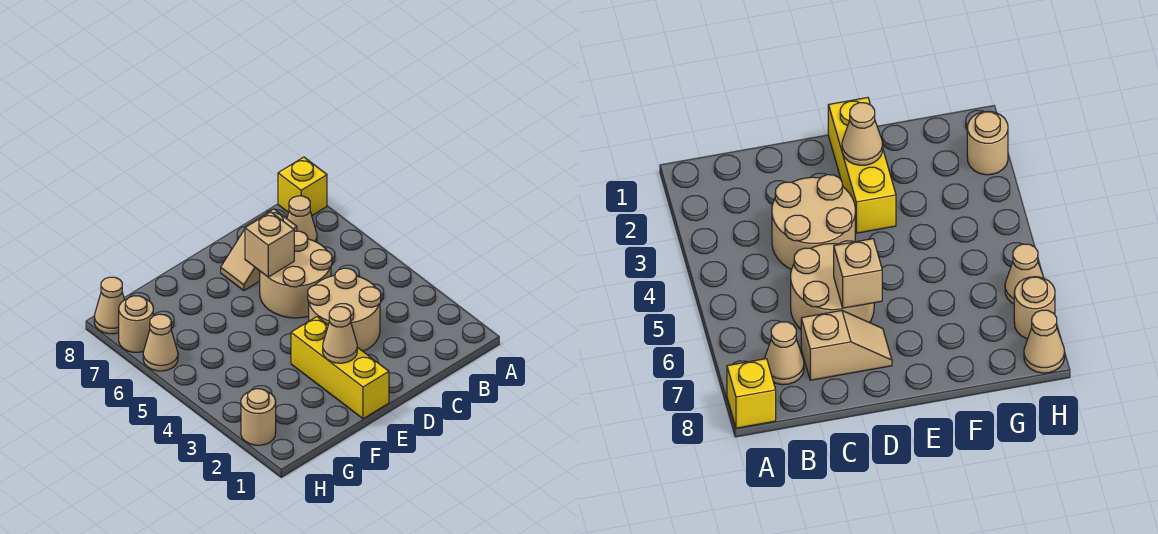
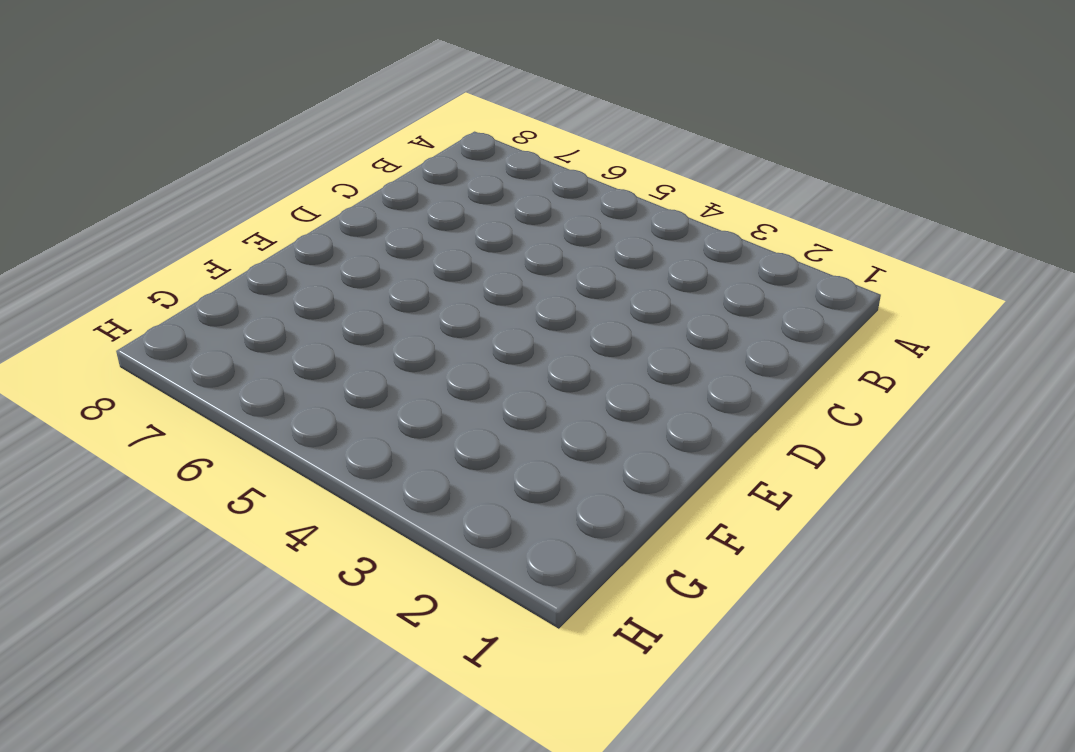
none -> yellow 1x1 brick [278,157,327,215]
none -> tan 1x1 cone [287,196,317,242]
none -> tan 2x2 round brick [308,268,381,351]

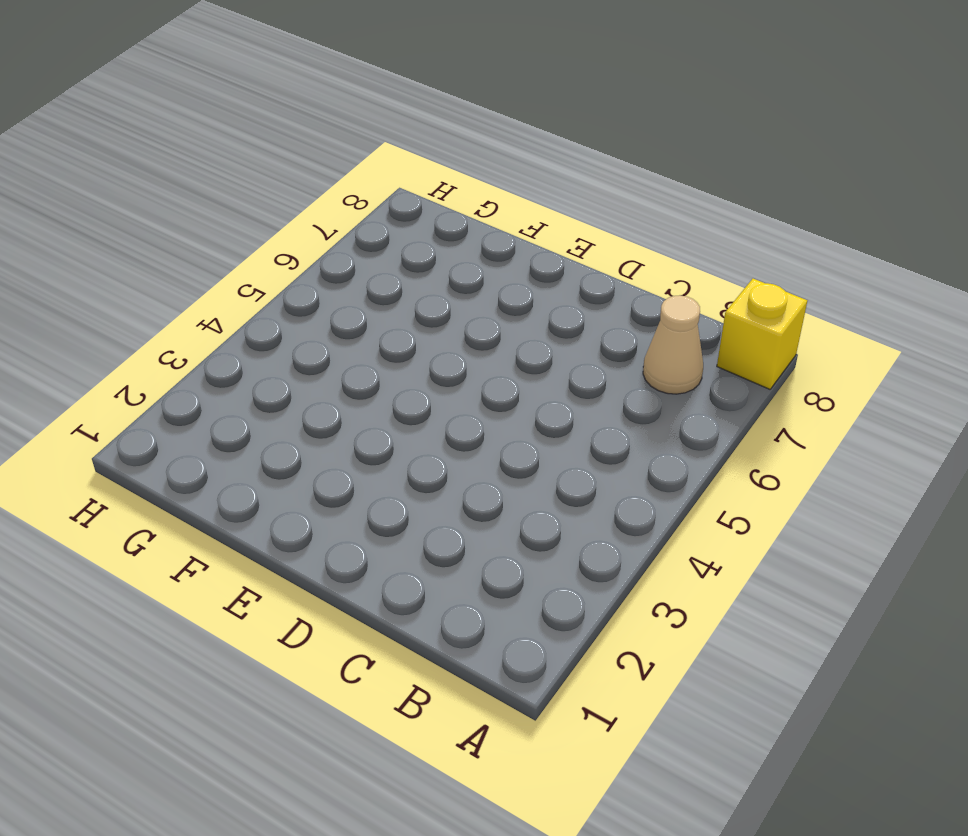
none -> tan 2x2 round brick [308,268,381,351]
none -> tan 2x2 round brick [260,231,332,318]
none -> tan 1x2 slope [221,209,297,291]

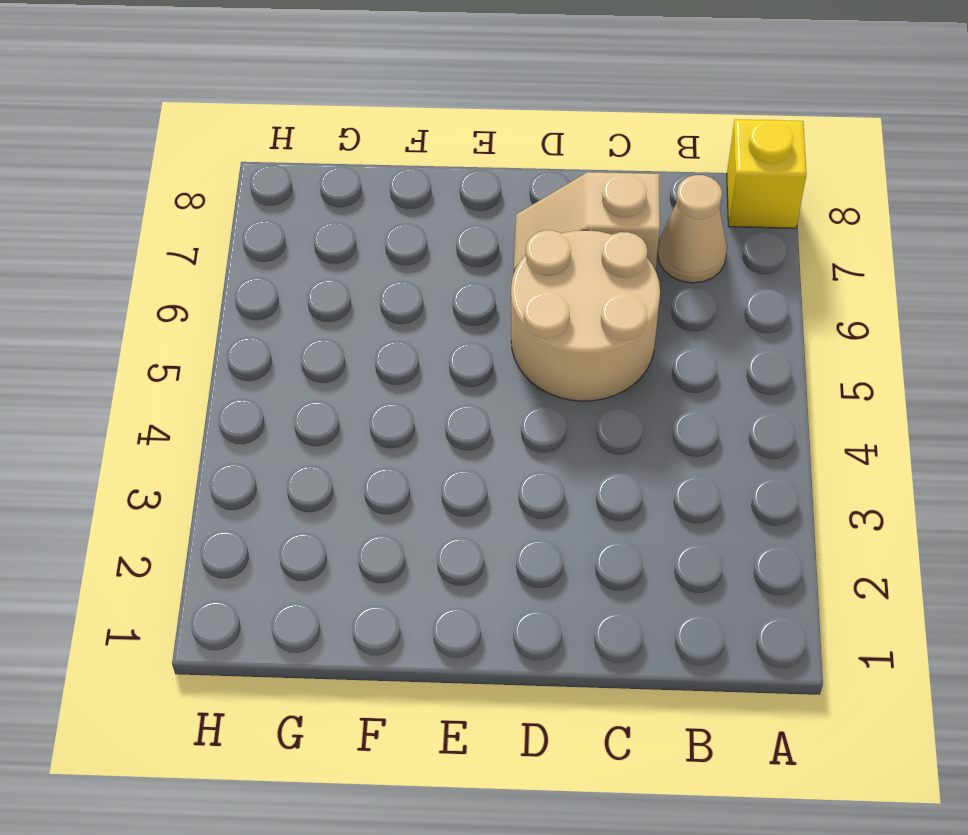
none -> tan 2x2 round brick [308,268,381,351]
none -> yellow 1x3 brick [291,317,389,419]
none -> tan 1x1 round brick [241,389,276,445]

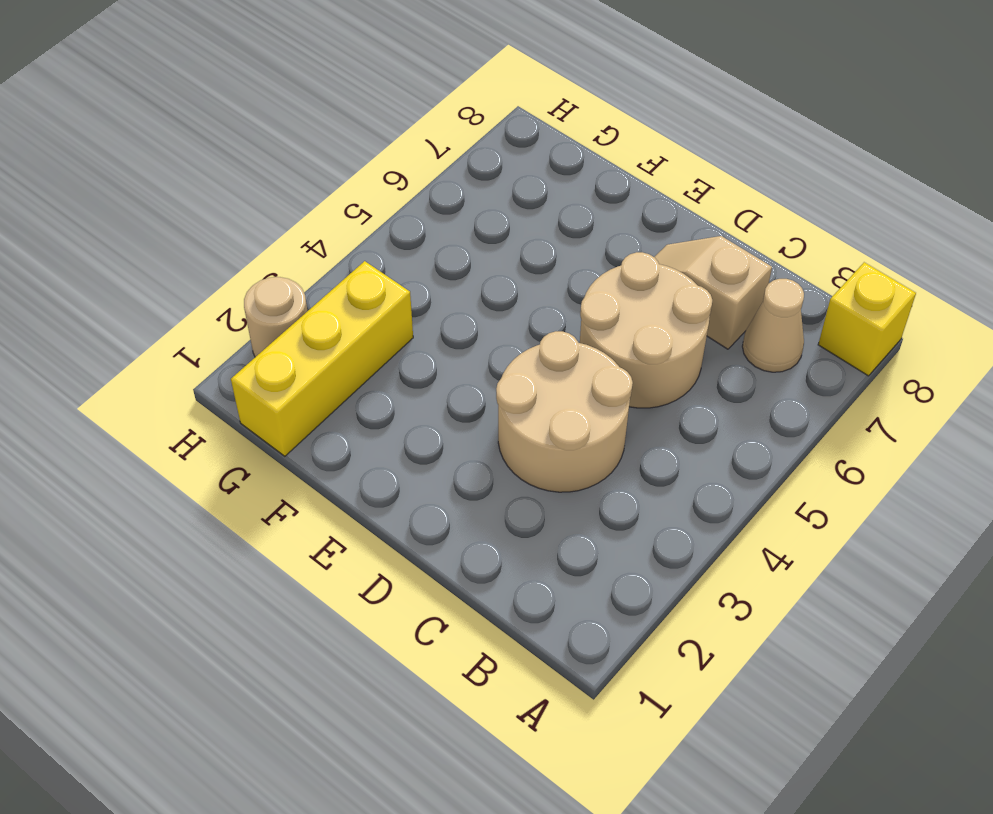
yellow 1x3 brick [231,261,413,456] -> yellow 1x3 brick moved to [291,317,389,419]
none -> tan 1x1 cone [143,314,178,371]
none -> tan 1x1 round brick [119,296,153,352]
none -> tan 1x1 cone [94,277,124,334]

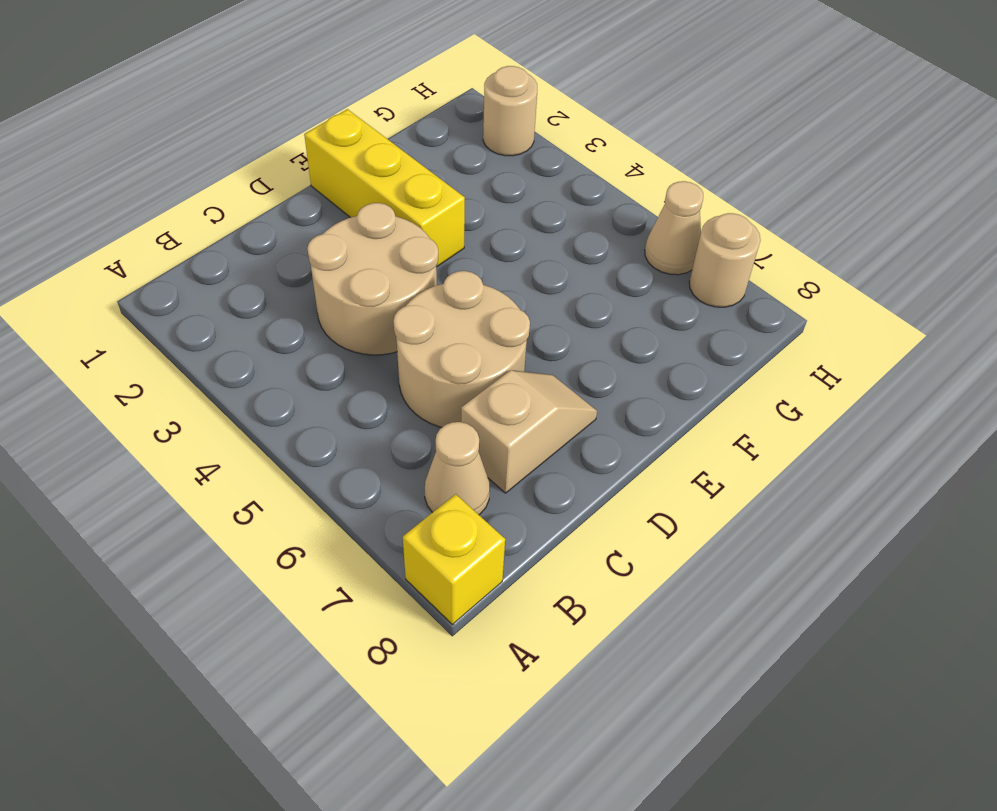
none -> tan 1x1 cone [94,277,124,334]
none -> tan 1x1 brick [245,212,294,277]
none -> tan 1x1 cone [323,307,357,363]

